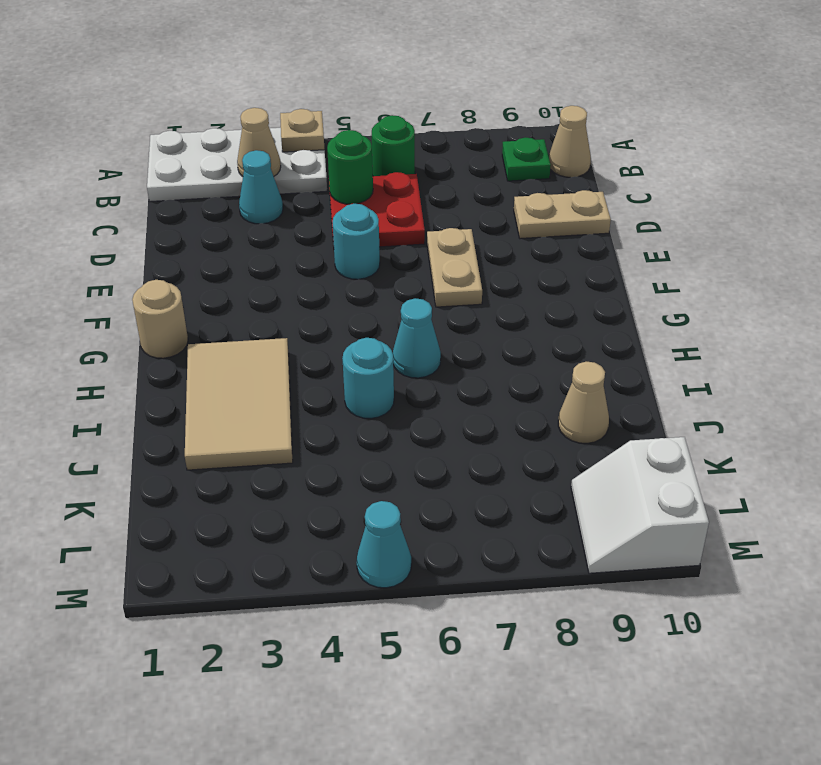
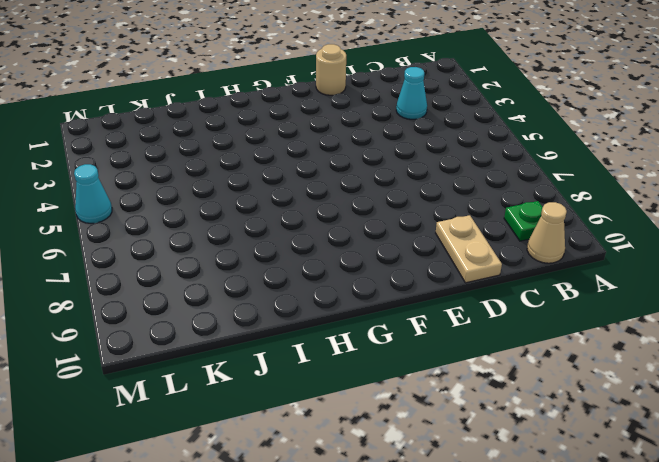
tan 1x1 round brick [316,44,346,95] -> tan 1x1 round brick moved to [132,280,188,358]
none -> white 2x4 plate [147,128,327,202]
none -> green 1x1 round brick [372,115,415,176]
none -> red 2x2 plate [329,172,425,247]

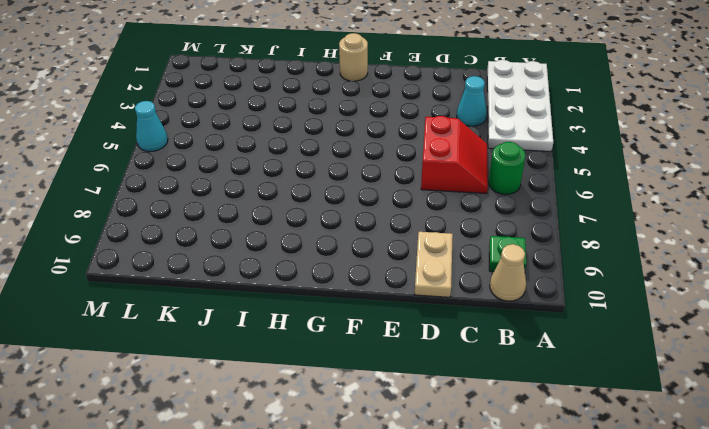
red 2x2 slope [421,116,488,193] -> red 2x2 plate [329,172,425,247]
none -> cyan 1x1 round brick [332,204,380,279]
none -> tan 1x2 plate [427,228,482,307]
none -> tan 2x3 tile [185,338,293,470]

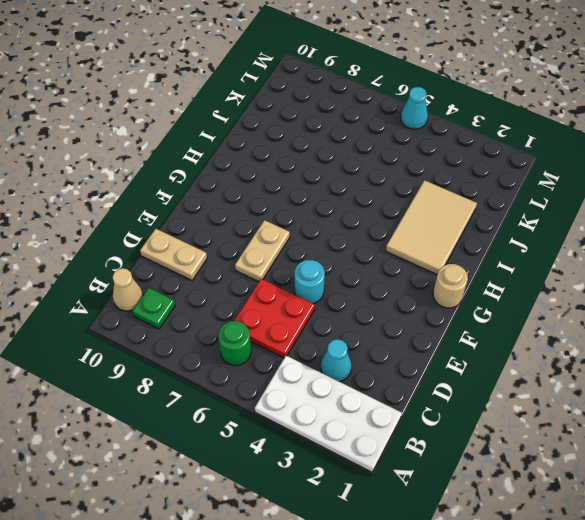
none -> cyan 1x1 cone [393,298,441,378]
none -> cyan 1x1 round brick [342,338,394,418]
none -> tan 1x1 cone [558,362,609,443]

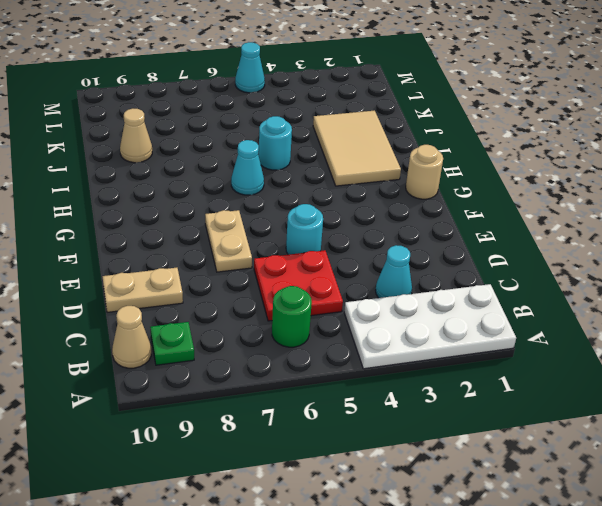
none -> white 2x2 slope [571,437,709,573]
none -> tan 1x1 plate [280,109,325,152]
none -> tan 1x1 cone [237,108,281,177]

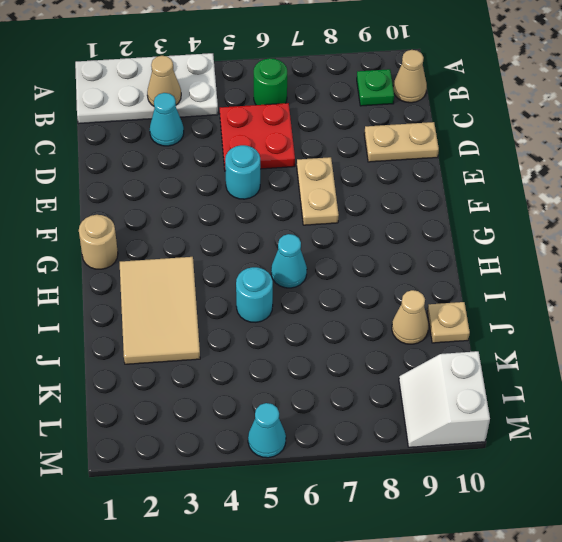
tan 1x1 plate [427,302,470,343] -> tan 1x1 plate moved to [280,109,325,152]
none -> green 1x1 round brick [327,130,373,204]

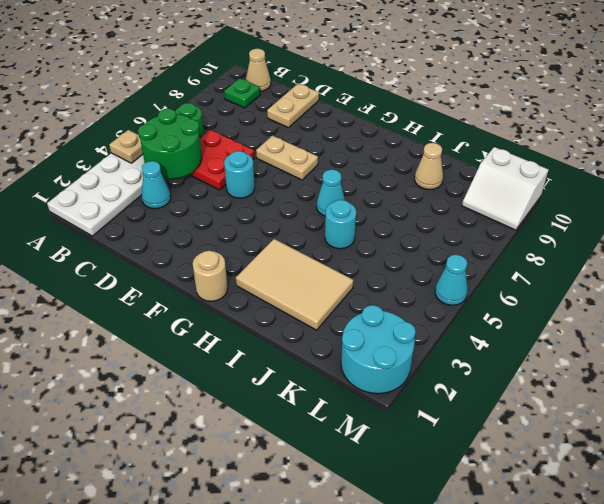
green 2x2 round brick [138,109,202,179] -> green 1x1 round brick [327,130,373,204]
cyan 2x2 round brick [341,305,416,394] -> none
none -> tan 1x1 cone [237,108,281,177]

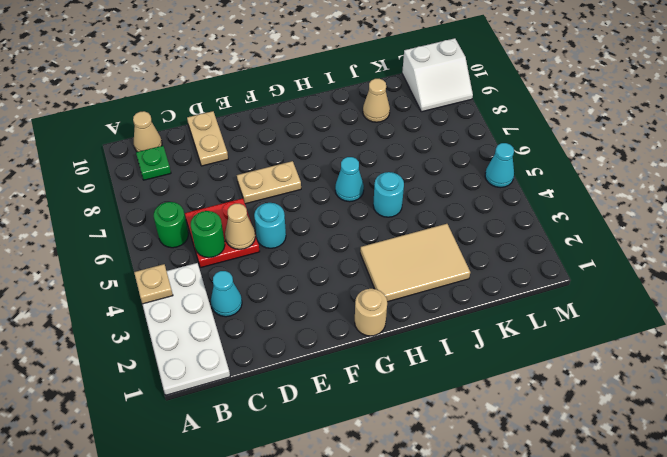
tan 1x1 cone [225,204,255,249] -> tan 1x1 cone moved to [237,108,281,177]

